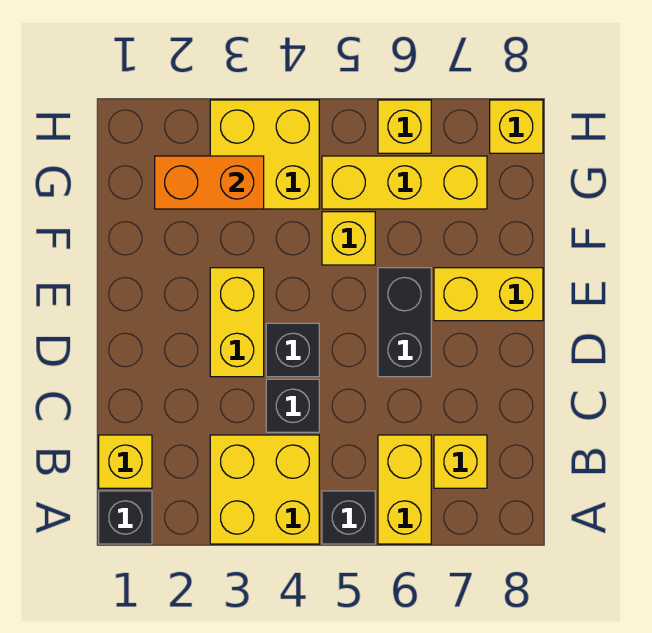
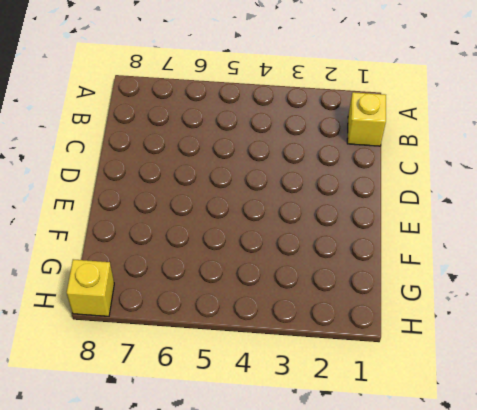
none -> black 1x1 brick [99,491,152,544]
none -> yellow 2x2 brick [210,435,319,544]
none -> black 1x1 brick [322,491,375,544]

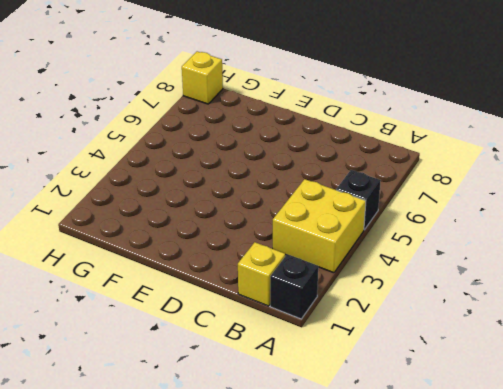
none -> yellow 1x2 brick [378,435,431,544]
none -> yellow 1x1 brick [434,435,487,488]
none -> black 1x1 brick [266,379,319,432]

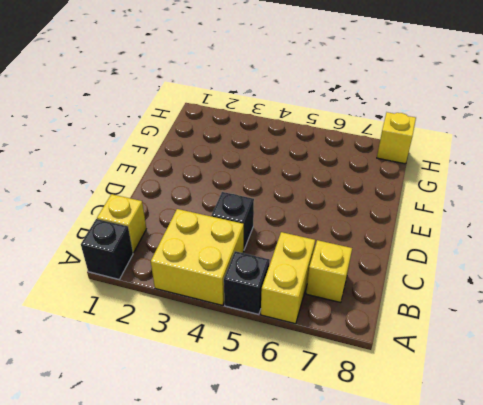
none -> yellow 1x2 brick [210,268,264,377]
none -> black 1x1 brick [266,323,319,377]
none -> black 1x2 brick [378,268,431,377]

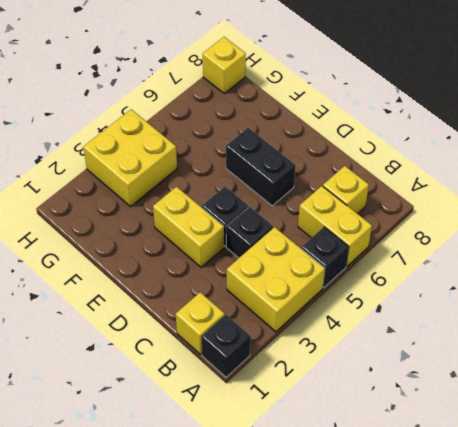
none -> yellow 1x2 brick [434,268,543,321]
none -> yellow 1x1 brick [322,212,375,265]
none -> yellow 1x3 brick [322,156,487,209]

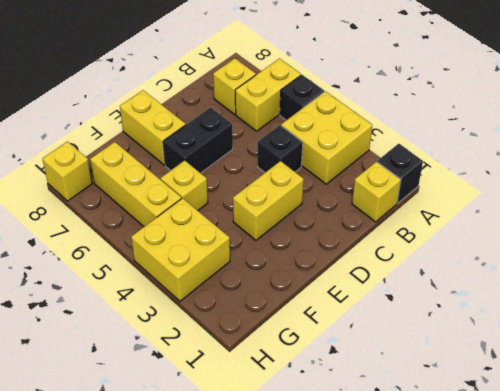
none -> black 1x1 brick [266,323,319,377]
none -> yellow 1x1 brick [378,100,431,153]
none -> orange 1x2 brick [155,156,264,209]

